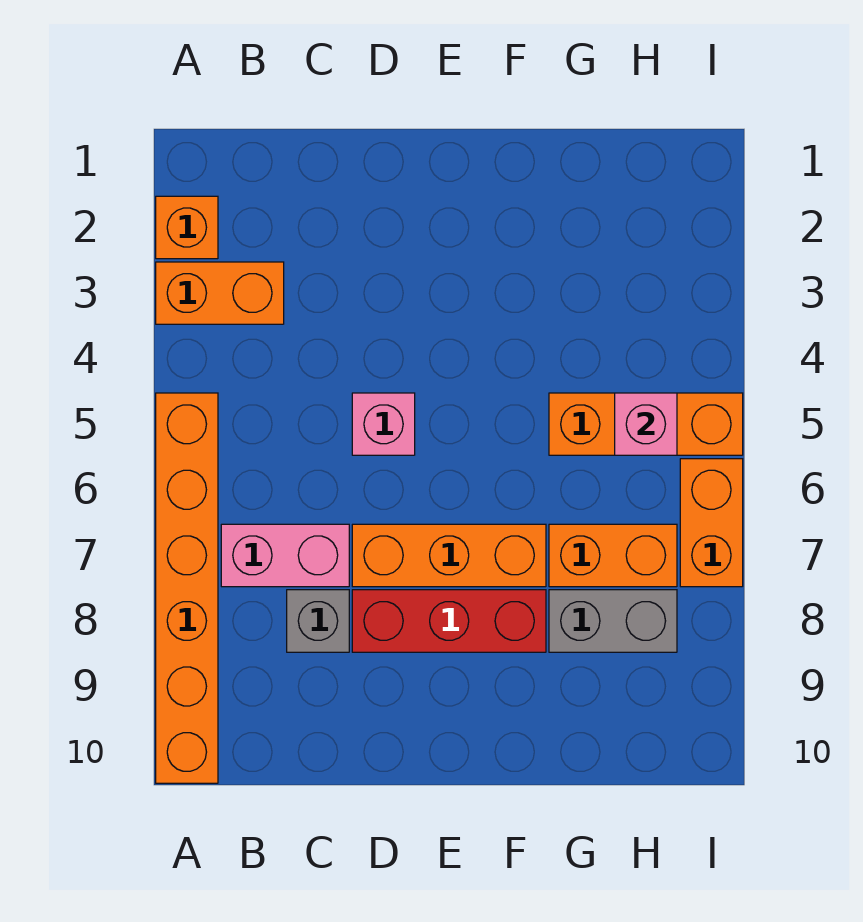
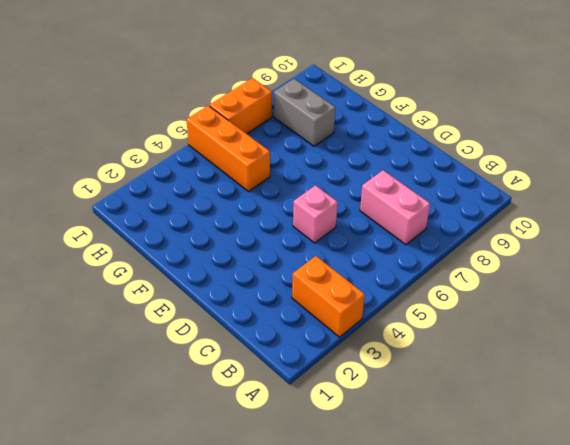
none -> orange 1x1 brick [156,196,218,259]
none -> orange 1x6 brick [156,393,218,783]
none -> grey 1x1 brick [287,590,349,652]

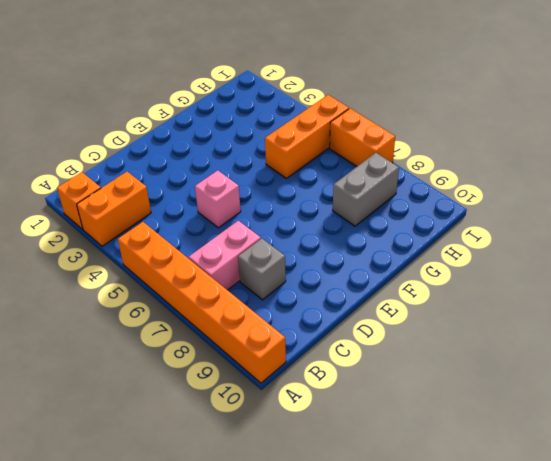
none -> orange 1x3 brick [352,524,546,587]
none -> red 1x3 brick [352,590,546,652]
none -> orange 1x2 brick [549,524,677,587]

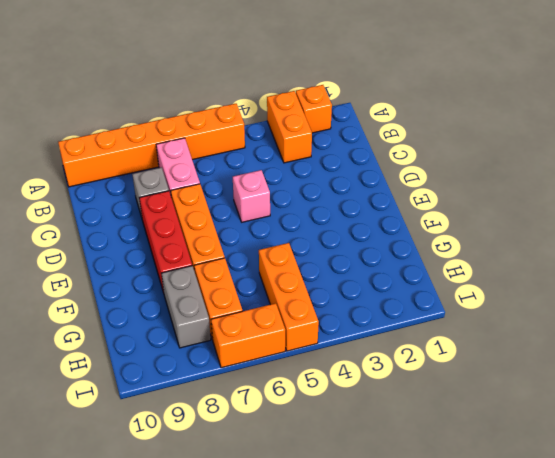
none -> pink 1x1 brick [615,393,677,455]

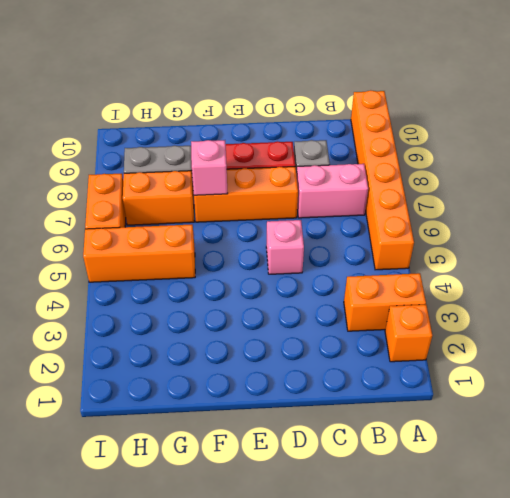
pink 1x1 brick [191,140,228,195] -> pink 1x1 brick moved to [615,393,677,455]

